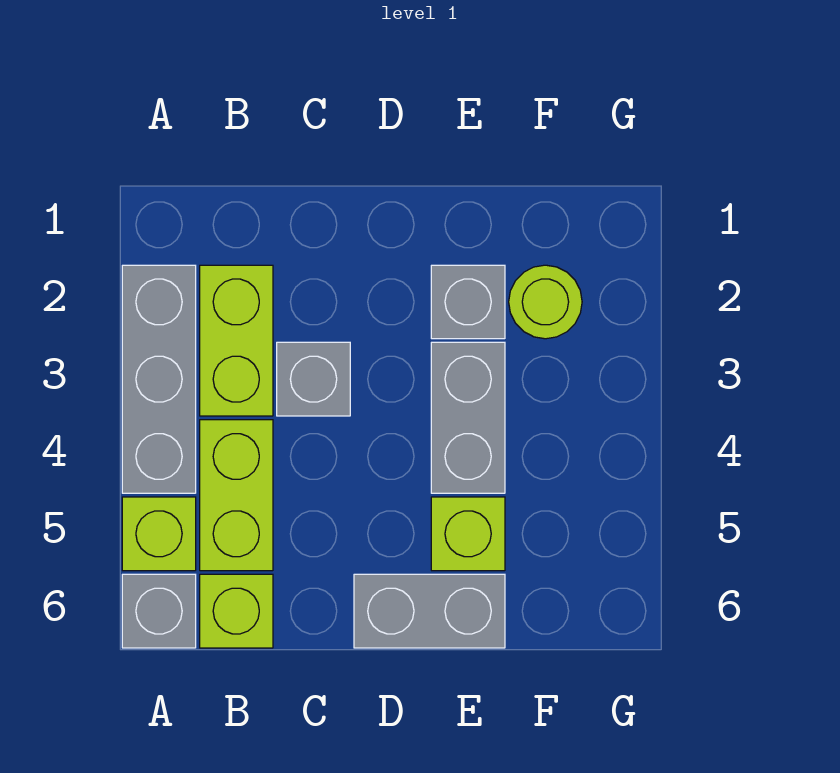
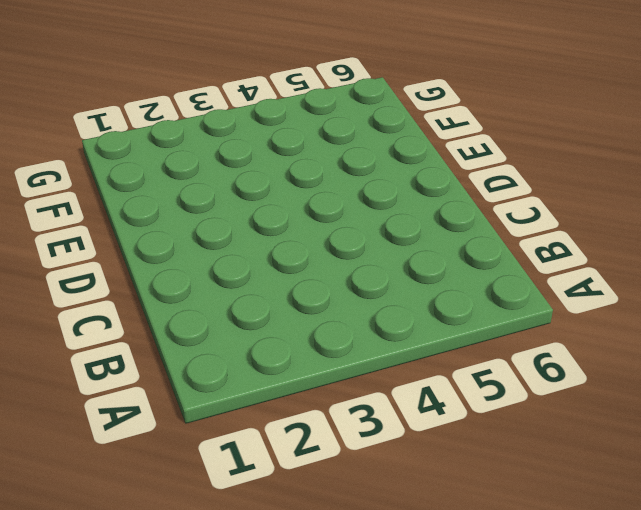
none -> grey 1x3 brick [122,265,196,493]
none -> lime 1x1 brick [122,497,196,571]
none -> grey 1x1 brick [122,574,196,648]

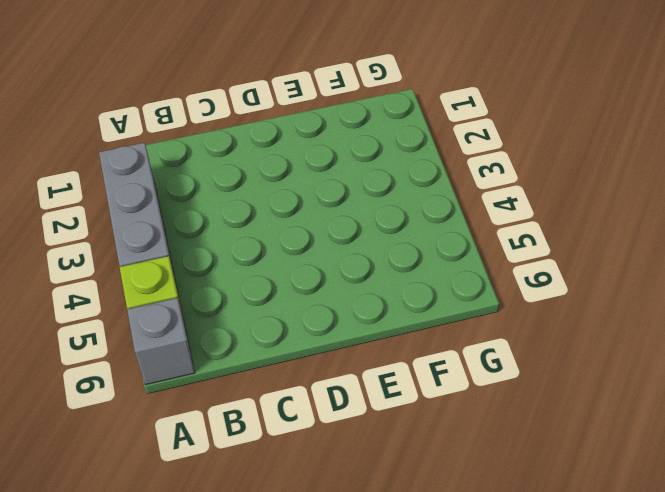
none -> lime 1x2 brick [200,265,273,416]
none -> lime 1x2 brick [200,420,273,571]
none -> lime 1x1 brick [200,574,273,648]

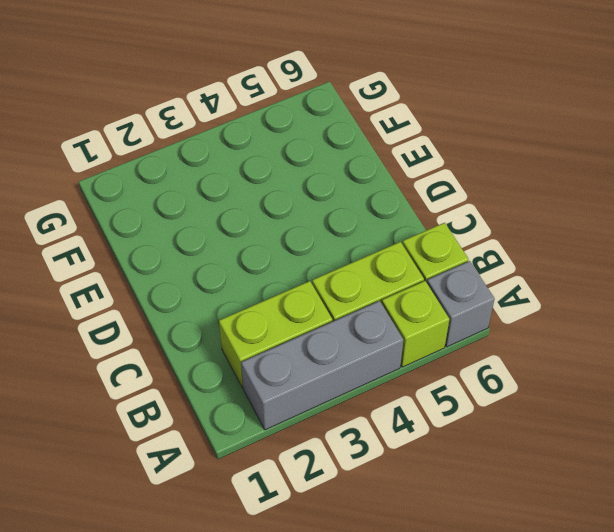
none -> grey 1x1 brick [277,342,350,416]
none -> grey 1x2 brick [354,574,505,648]
none -> grey 1x1 brick [431,265,505,339]

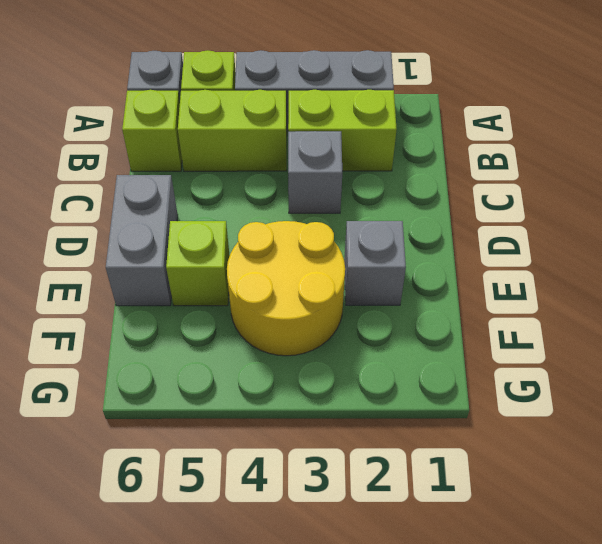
yellow 2x2 round brick [227,221,345,356] -> grey 1x2 brick [431,342,505,493]
none -> lime 1x1 round brick [509,265,582,339]

